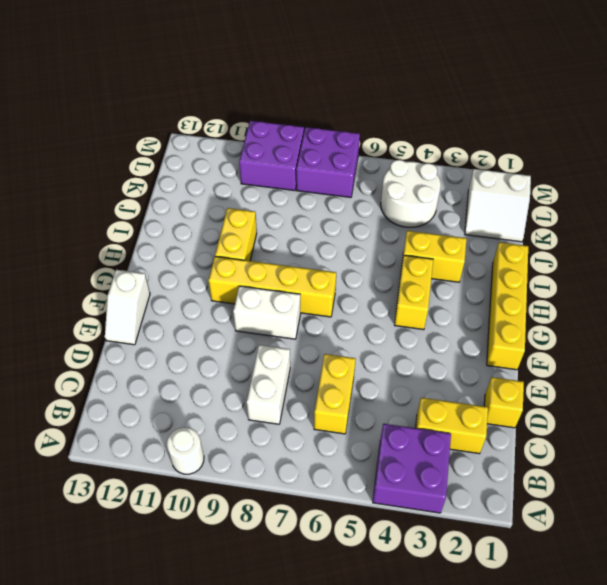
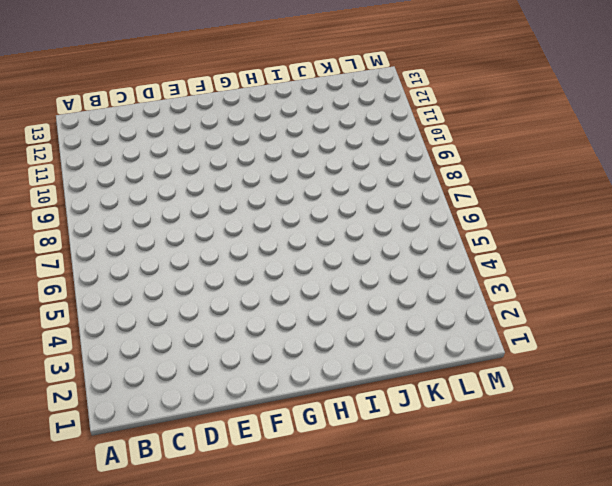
none -> purple 2x2 brick [373,424,451,513]
none -> white 1x1 round brick [167,427,204,474]
none -> yellow 1x2 brick [416,398,488,454]

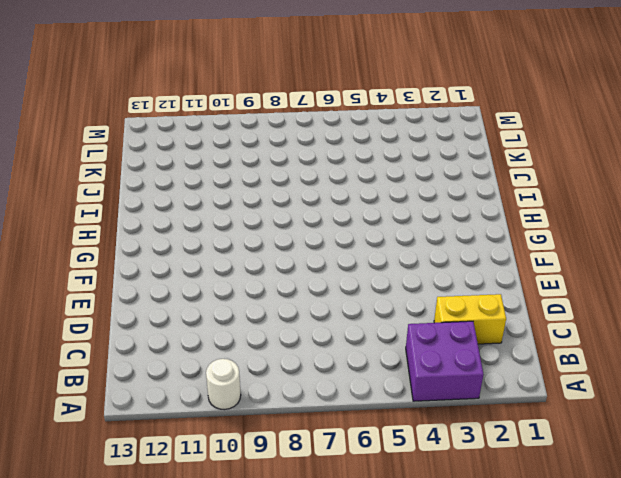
none -> yellow 1x2 brick [314,354,356,434]
none -> white 1x2 brick [247,345,290,424]
none -> yellow 1x1 brick [484,377,524,428]

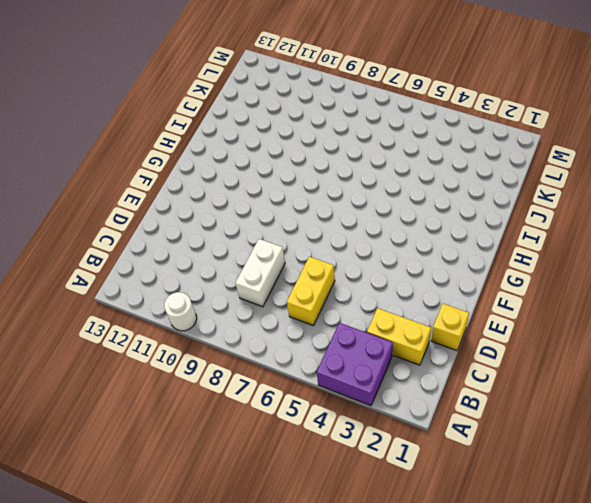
none -> white 1x2 slope [105,270,150,345]
none -> yellow 1x4 brick [487,242,528,370]
none -> white 1x2 brick [233,286,301,339]

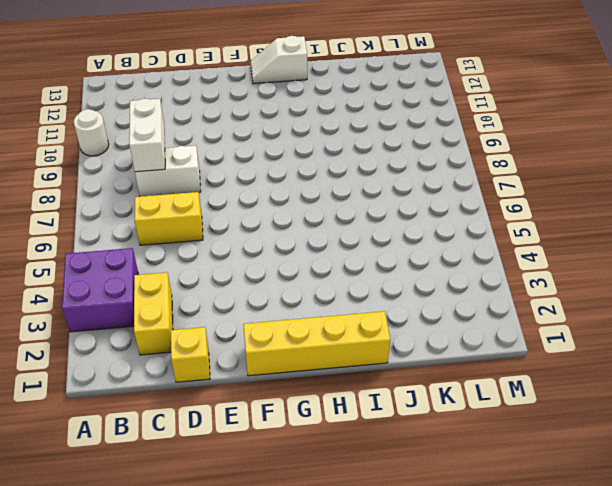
white 1x2 brick [129,98,165,172] -> white 1x2 brick moved to [233,286,301,339]
white 1x2 slope [251,36,307,84] -> white 1x2 slope moved to [105,270,150,345]
none -> yellow 1x2 brick [395,255,433,330]
none -> yellow 1x4 brick [209,256,336,317]
none -> yellow 1x2 brick [215,208,257,261]

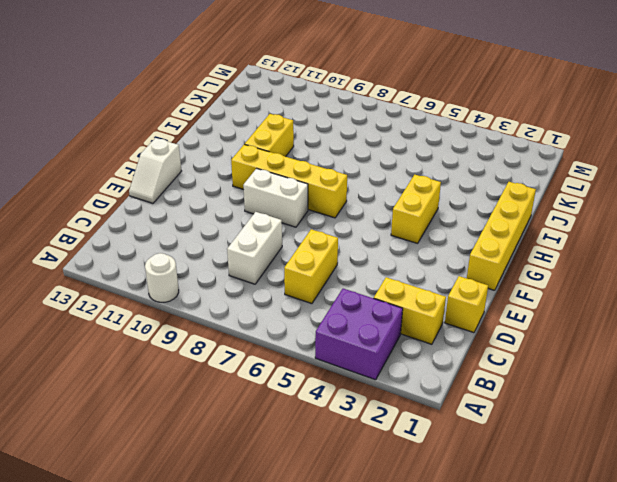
none -> yellow 1x2 brick [402,231,466,282]
none -> white 2x2 slope [465,169,531,242]
none -> white 2x2 round brick [381,160,441,228]

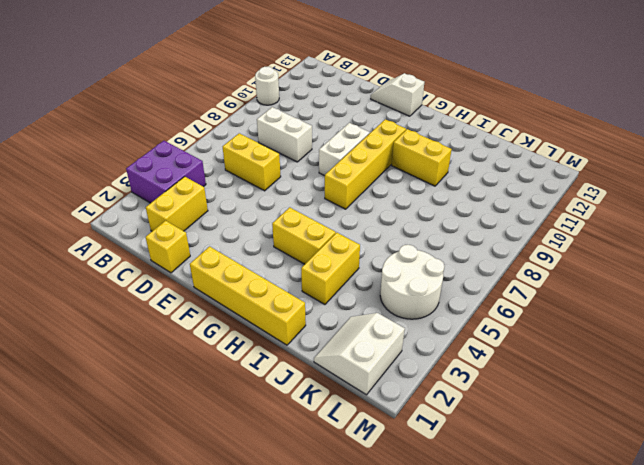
none -> purple 2x2 brick [296,127,360,197]
none -> purple 2x2 brick [239,121,304,191]

